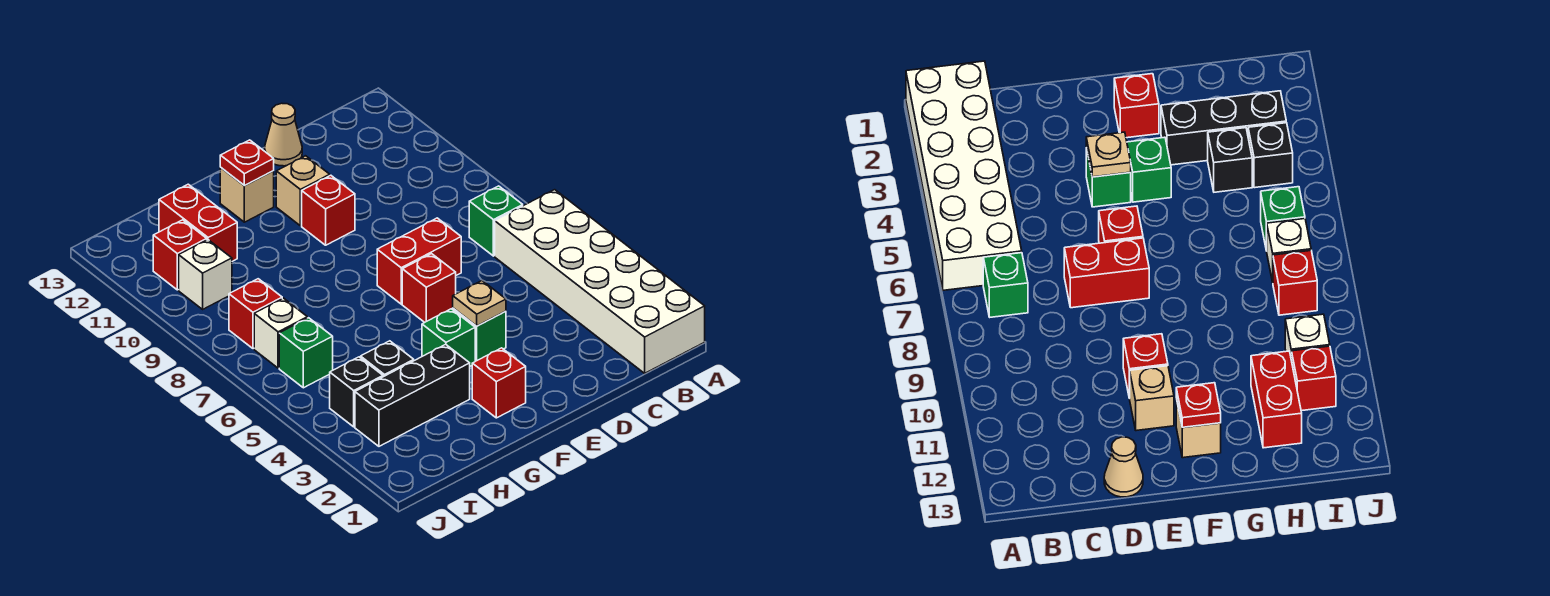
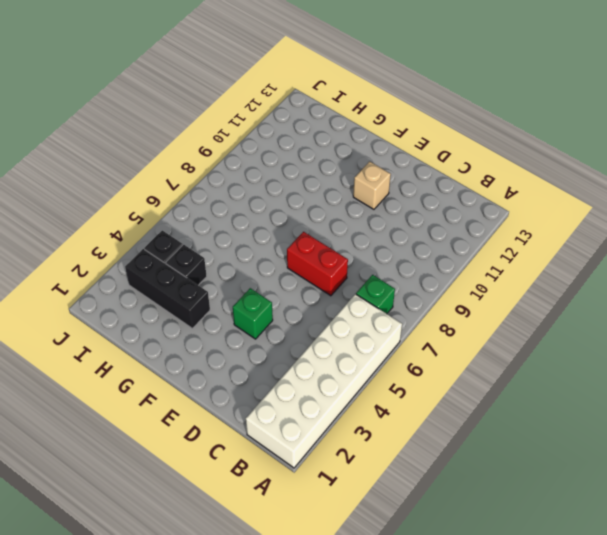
none -> tan 1x1 cone [265,103,302,166]
none -> red 1x1 brick [402,254,456,322]
none -> red 1x1 brick [302,175,355,245]

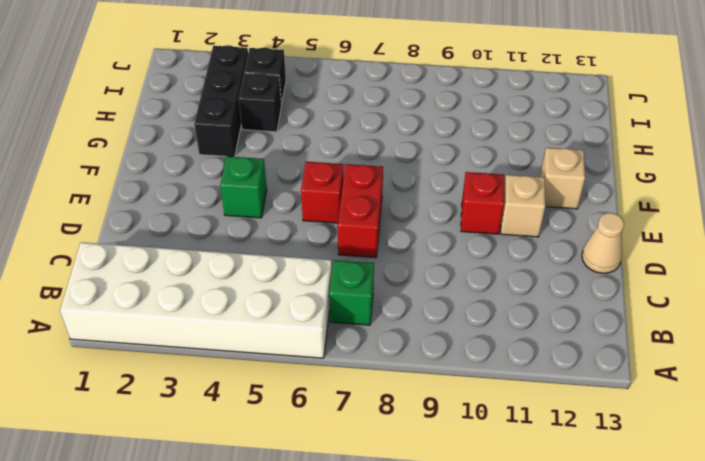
none -> red 1x1 brick [472,348,526,418]
none -> green 1x1 brick [422,309,475,366]
none -> red 1x2 brick [159,184,237,261]

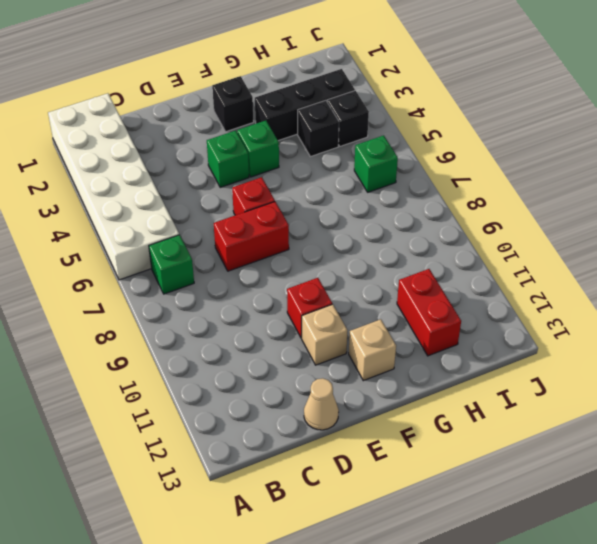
black 1x1 brick [212,76,254,132] -> red 1x1 brick [472,348,526,418]
none -> white 1x1 brick [254,298,307,368]
none -> red 1x1 brick [229,279,282,349]
none -> white 1x1 brick [179,240,232,309]

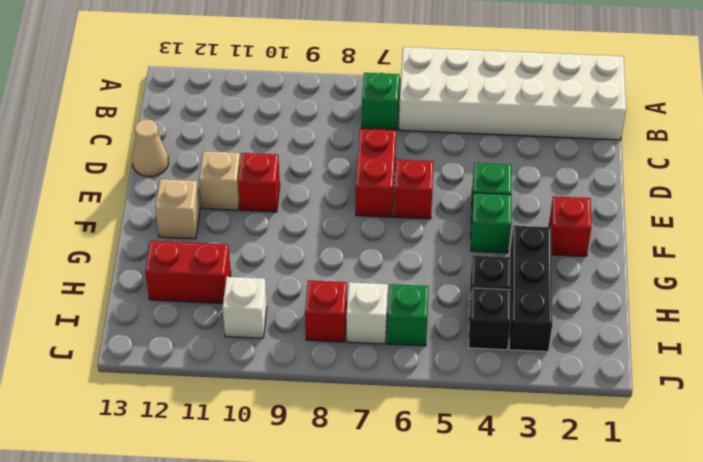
none -> red 1x1 brick [153,220,207,290]
none -> tan 1x1 plate [453,281,506,326]
none -> red 1x1 plate [220,140,274,186]

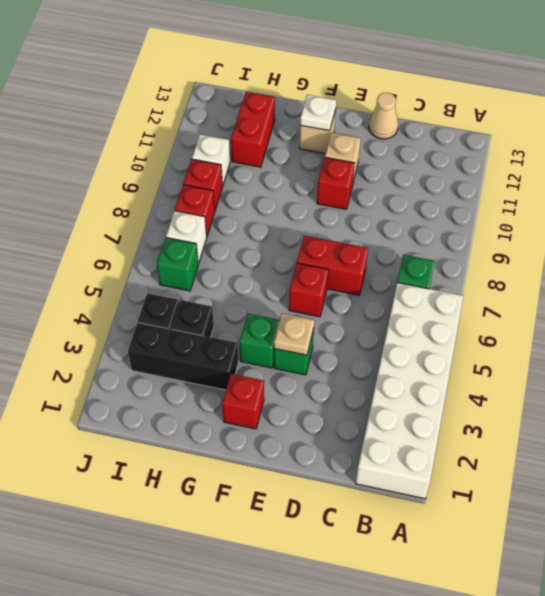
white 1x1 plate [300,95,336,131] -> red 1x1 plate [220,140,274,186]
red 1x1 brick [183,159,222,210] -> red 1x1 brick moved to [153,220,207,290]

